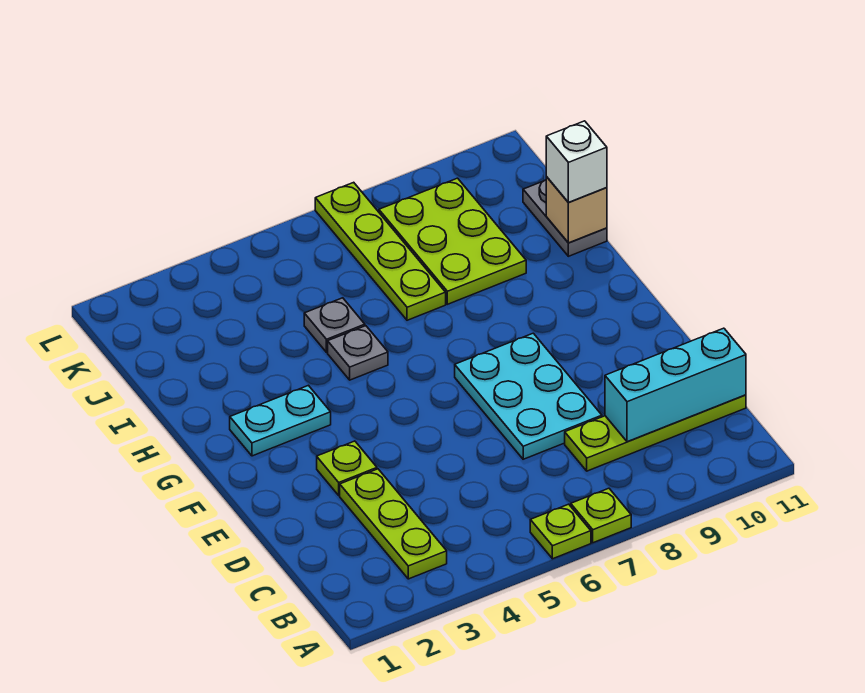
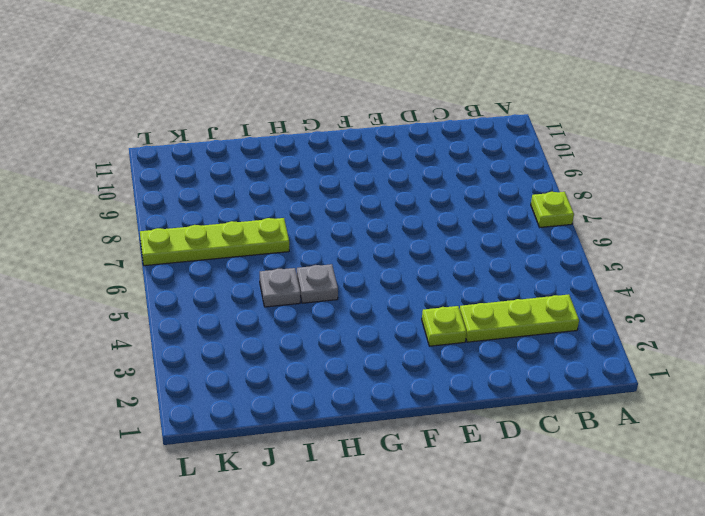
none -> lime 1x1 plate [530,504,591,559]
none -> lime 1x4 plate [565,395,746,471]
none -> cyan 2x3 plate [455,333,602,459]

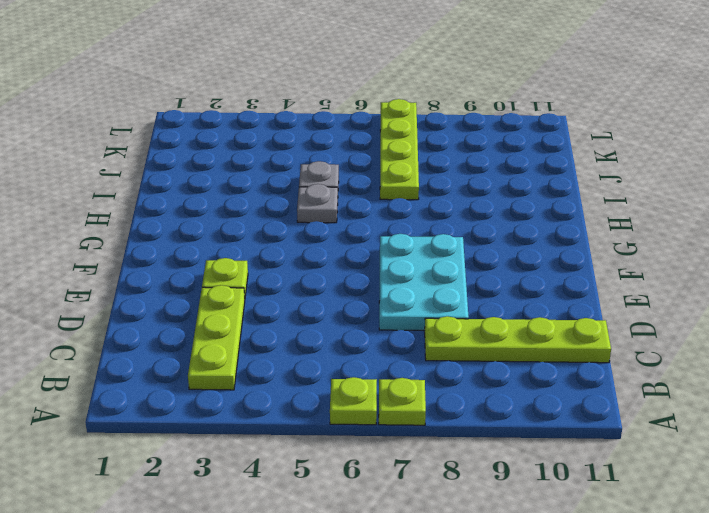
none -> cyan 1x2 plate [230,385,331,456]
none -> lime 2x3 plate [379,178,526,304]
none -> grey 1x2 plate [523,180,607,256]

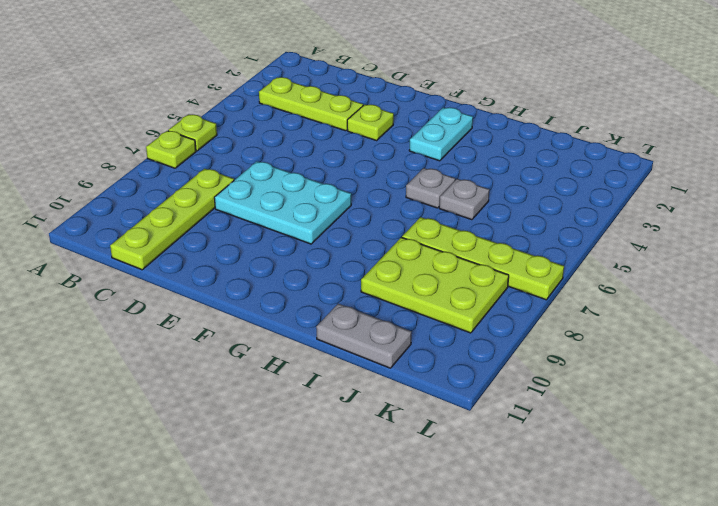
none -> cyan 1x3 brick [605,328,746,442]
none -> tan 1x1 brick [546,177,607,243]
none -> white 1x1 brick [546,121,607,202]

